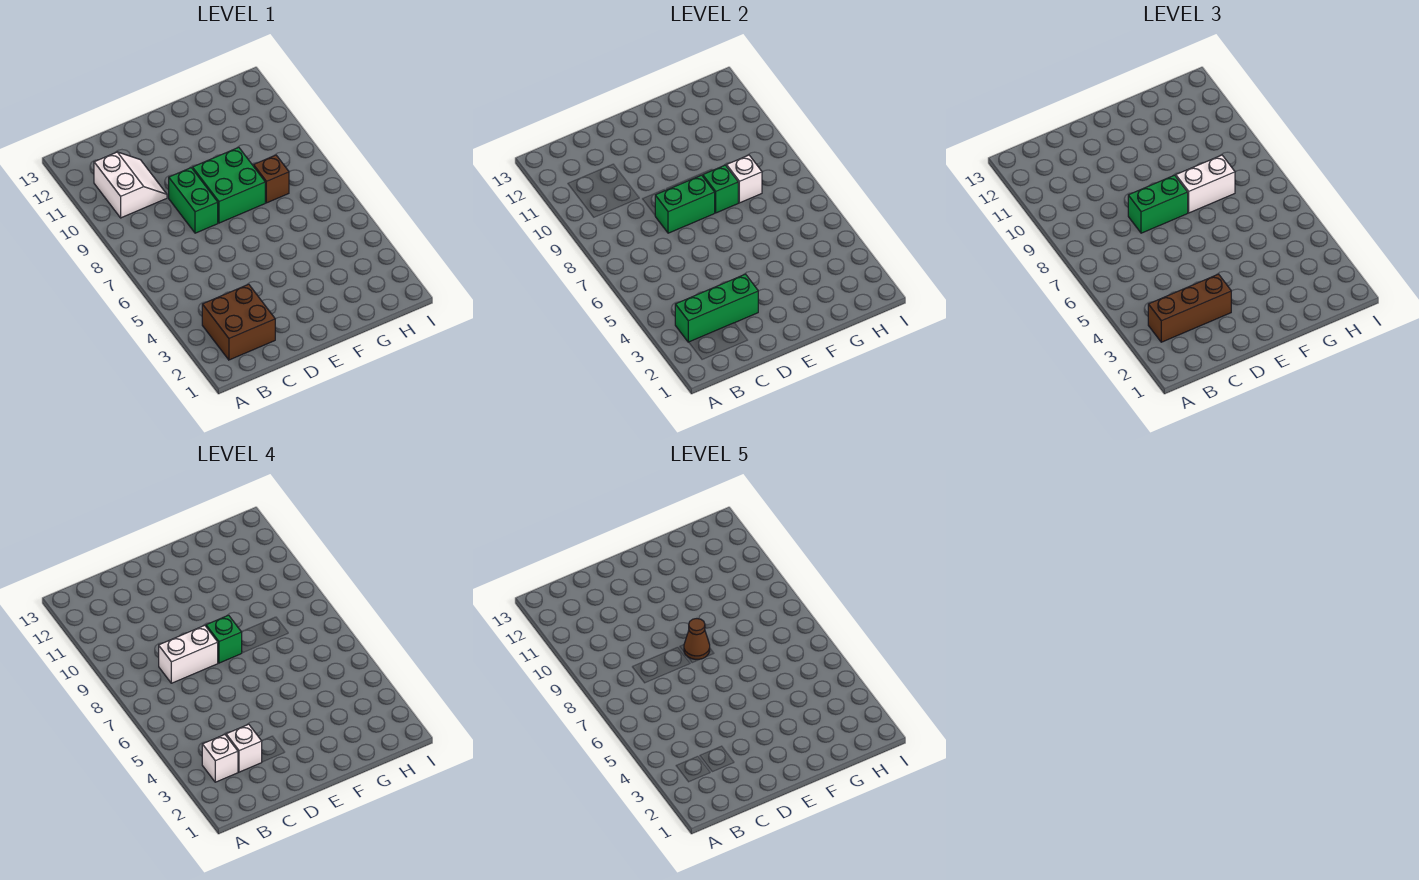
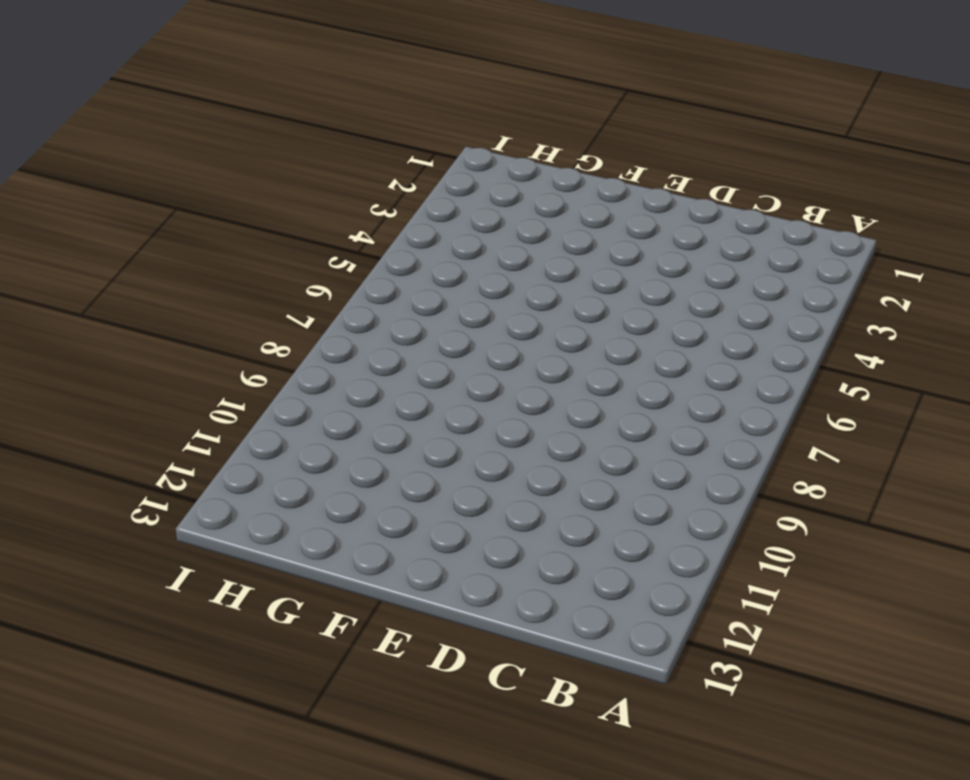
none -> brown 2x2 brick [202,284,275,360]
none -> white 2x2 slope [94,152,167,218]
none -> green 1x2 brick [169,168,218,233]

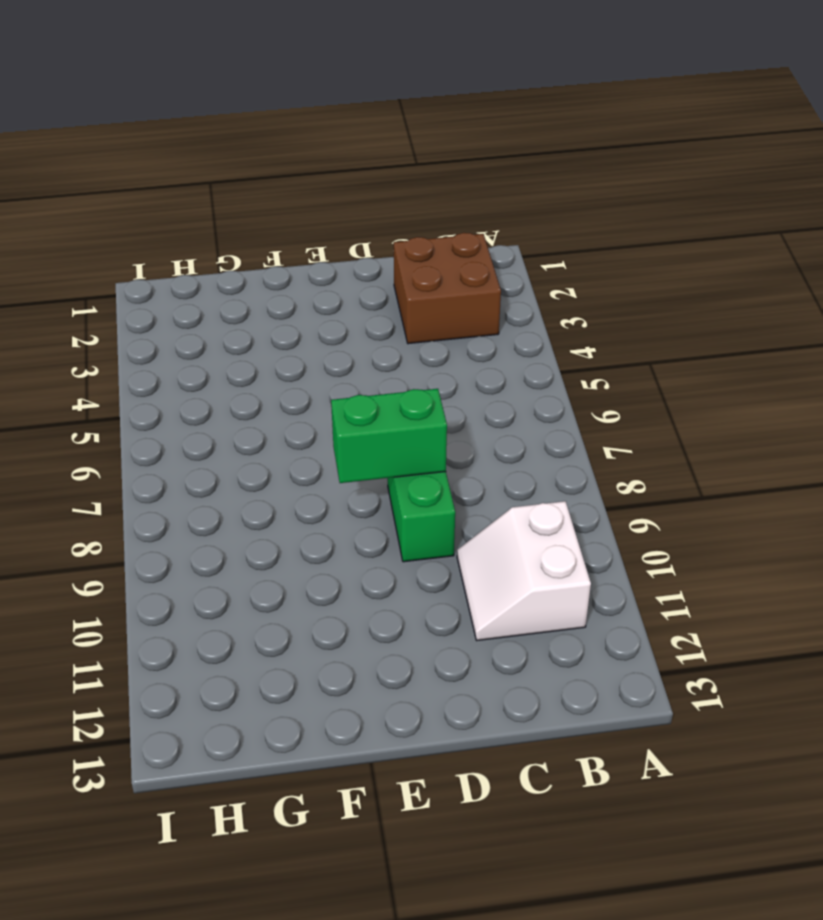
none -> green 2x2 brick [193,147,265,223]
none -> brown 1x1 brick [254,155,289,203]
none -> green 1x3 brick [675,274,758,342]

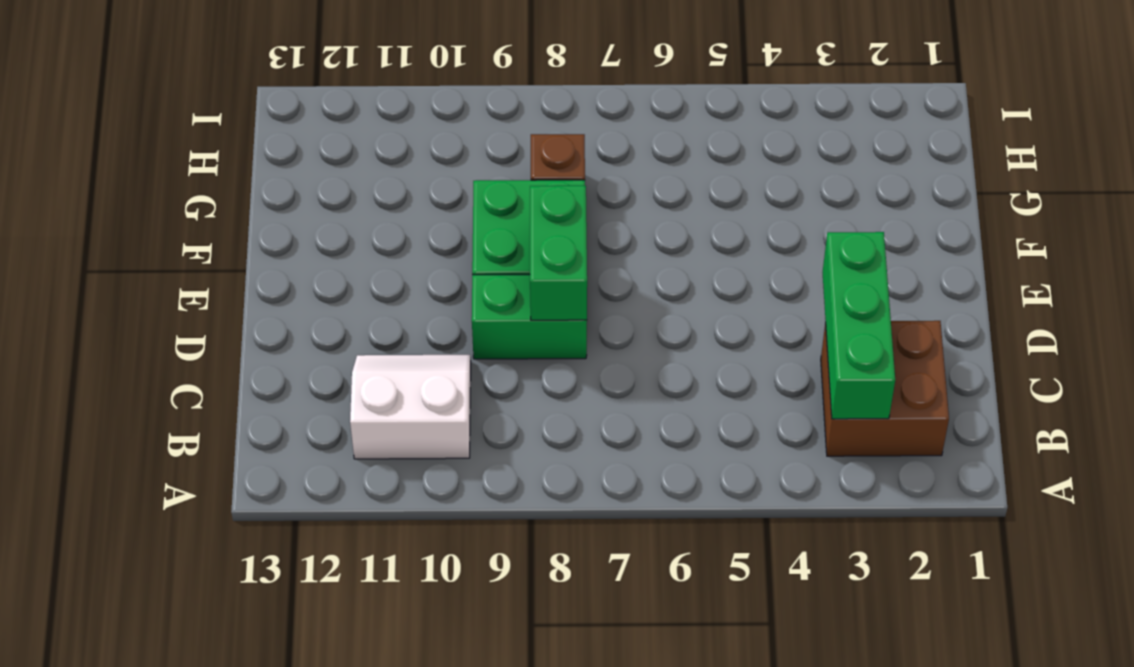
none -> green 1x1 brick [703,165,738,213]
none -> white 1x1 brick [727,155,762,203]
none -> brown 1x3 brick [1148,274,1231,342]

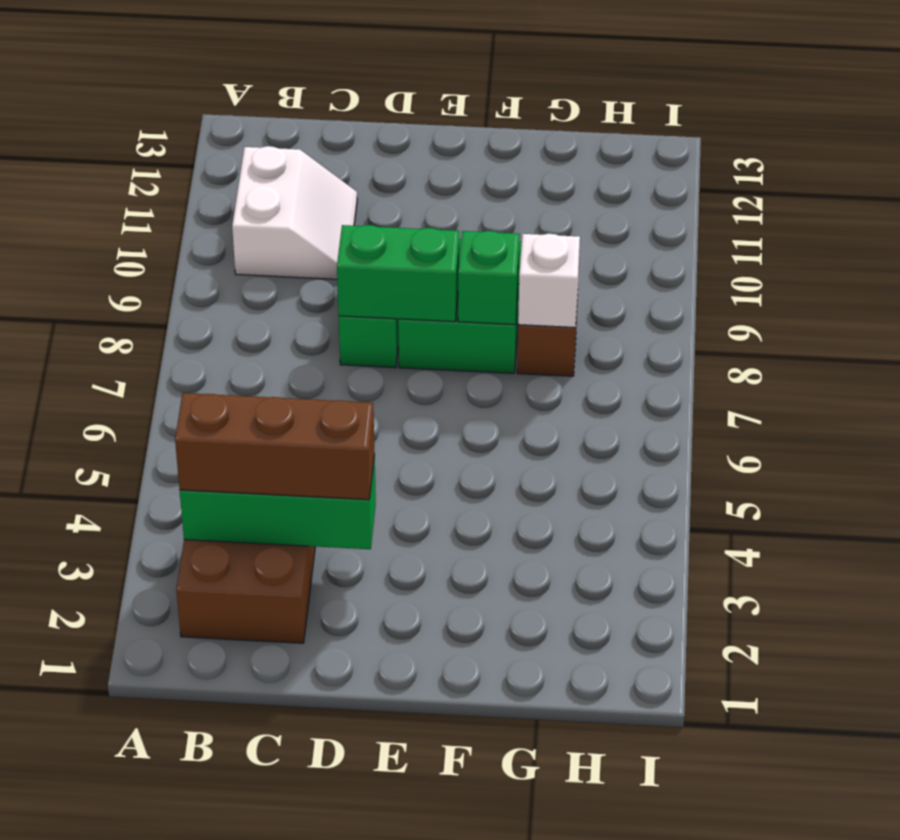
none -> green 1x2 brick [1128,175,1188,233]
none -> white 1x2 brick [1176,155,1235,213]
none -> white 1x1 brick [202,735,238,782]

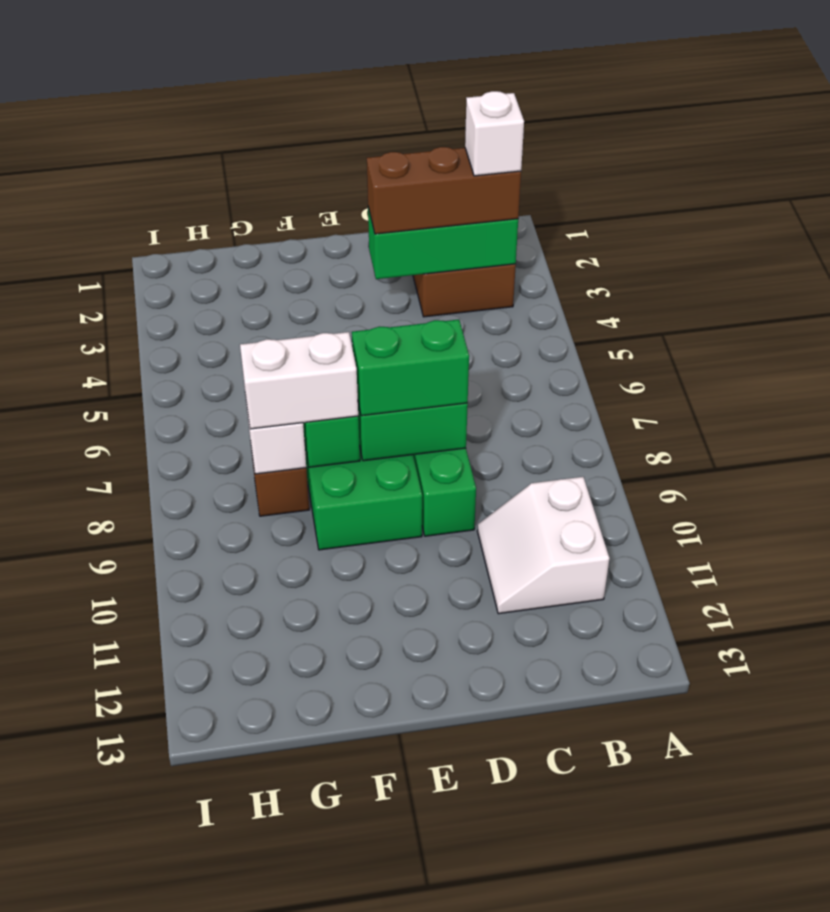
none -> white 1x1 brick [226,724,262,772]
none -> white 1x2 brick [159,625,218,683]
none -> green 1x1 brick [206,615,242,663]

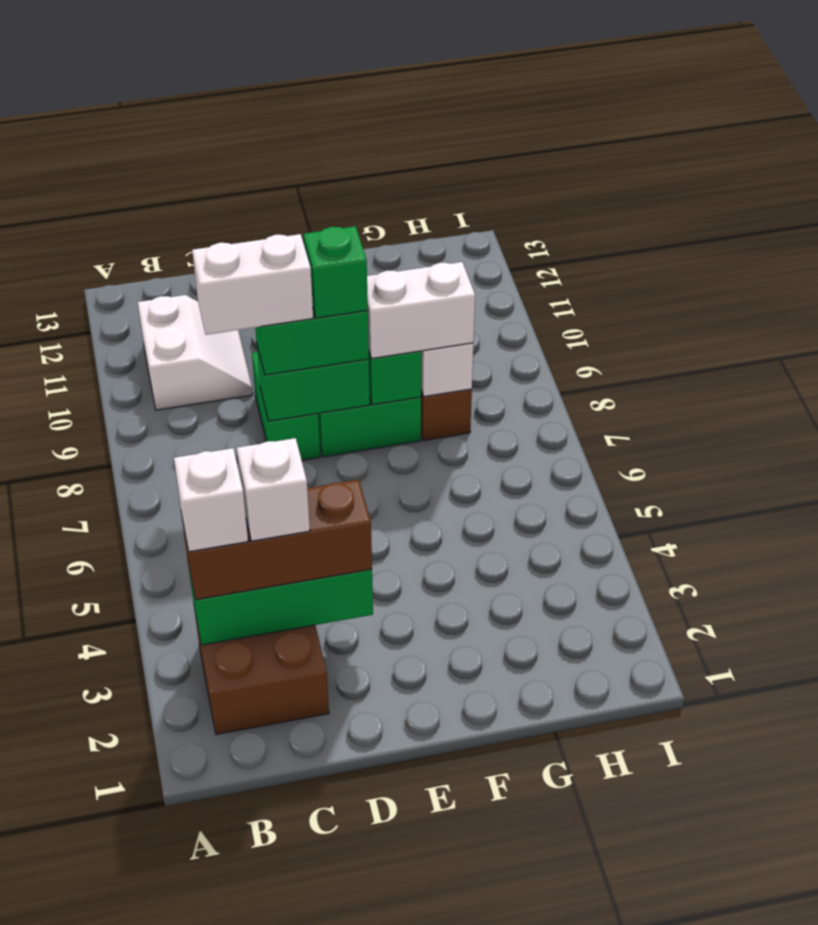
none -> brown 1x1 cone [684,619,710,659]

